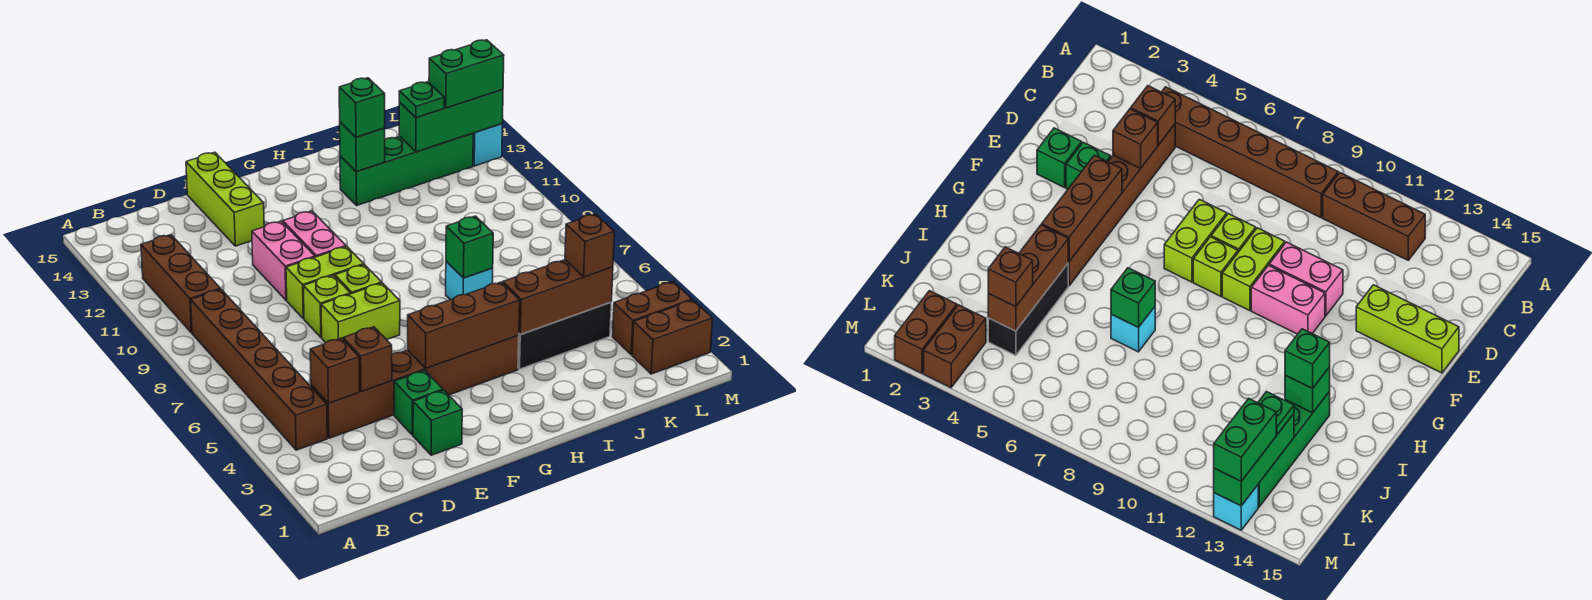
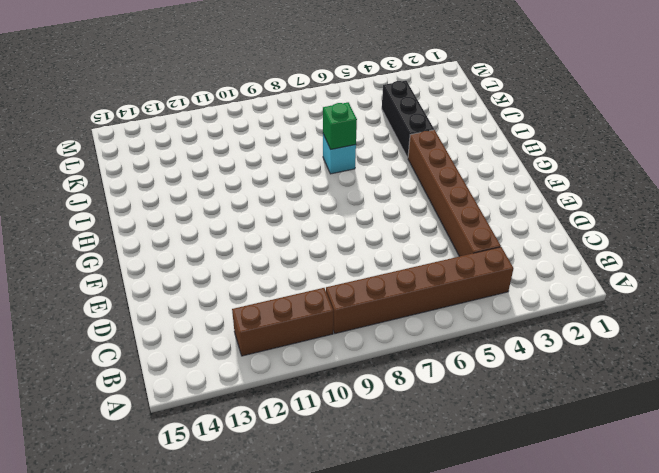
none -> green 1x1 brick [413,390,462,455]
none -> green 1x1 brick [394,370,443,435]
none -> lime 1x2 brick [321,283,400,343]

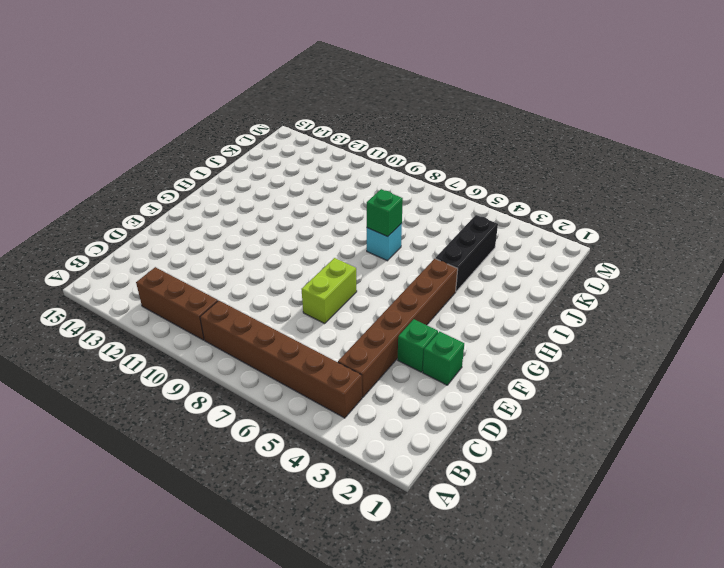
none -> lime 1x1 brick [304,275,350,337]
none -> lime 1x2 brick [286,247,364,319]
none -> pink 1x2 brick [252,221,315,300]

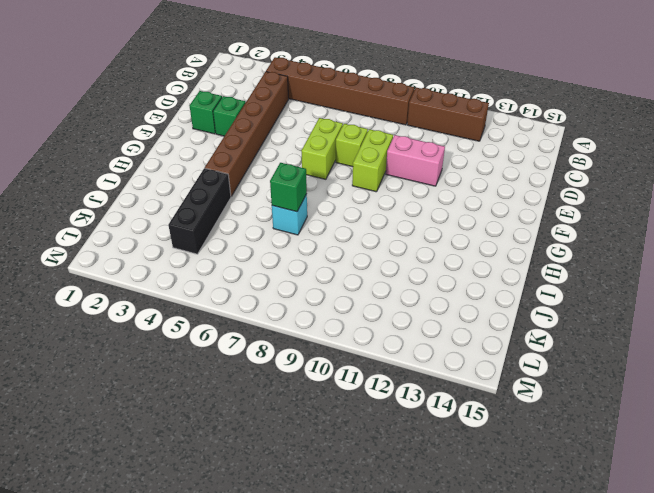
none -> lime 1x3 brick [186,152,264,246]
none -> lime 1x1 brick [335,265,382,294]
none -> pink 1x2 brick [283,211,346,257]

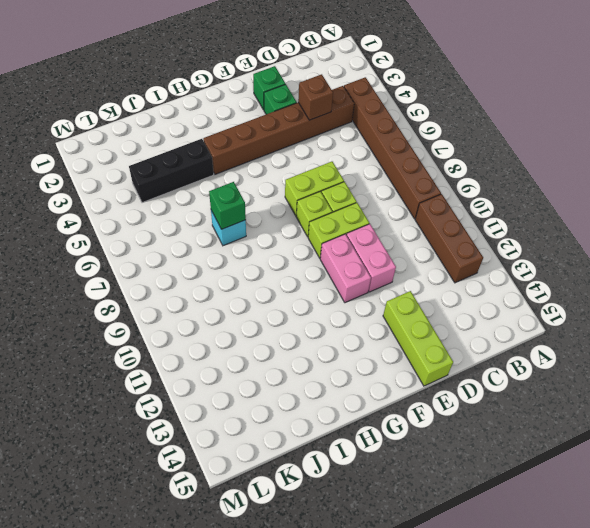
none -> green 1x4 brick [340,133,473,205]
none -> brown 1x2 brick [632,300,713,374]
none -> brown 1x2 brick [612,282,692,355]

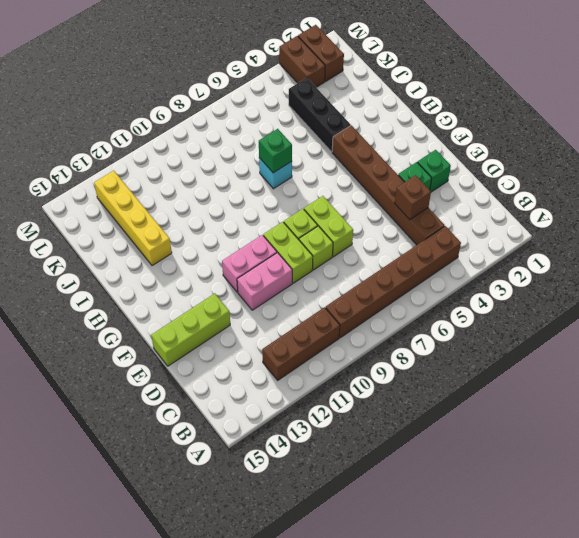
yellow 1x4 brick [94,171,172,266] -> green 1x4 brick [340,133,473,205]
none -> cyan 1x1 brick [473,124,502,166]
none -> brown 1x1 brick [310,338,359,403]
none -> brown 1x3 brick [408,282,520,368]

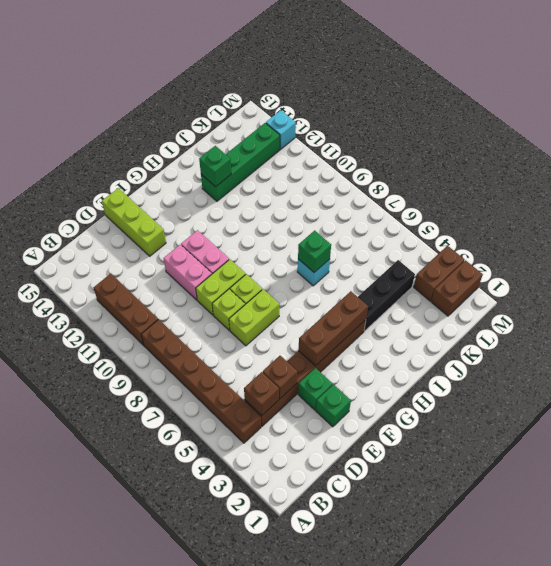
none -> brown 1x3 brick [503,260,613,334]
none -> green 1x3 brick [399,90,503,152]
none -> green 1x1 brick [339,78,385,137]

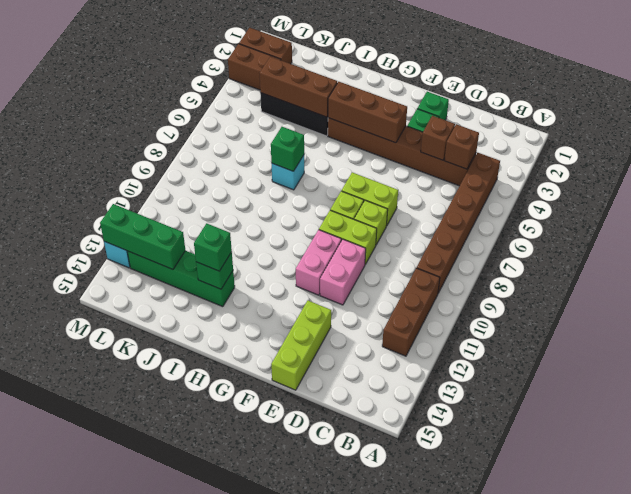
none -> brown 1x1 brick [565,214,614,277]
none -> green 1x1 plate [399,82,444,118]
none -> green 1x2 brick [429,40,504,108]

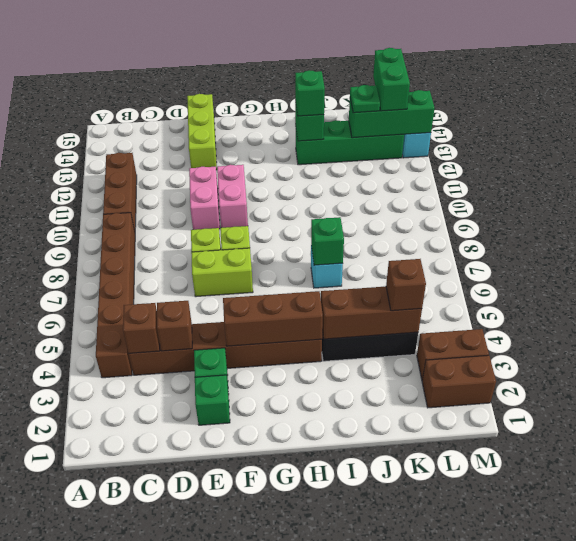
green 1x2 brick [373,48,410,111] -> green 1x2 brick turned to [429,40,504,108]
none -> lime 1x2 brick [286,247,364,319]

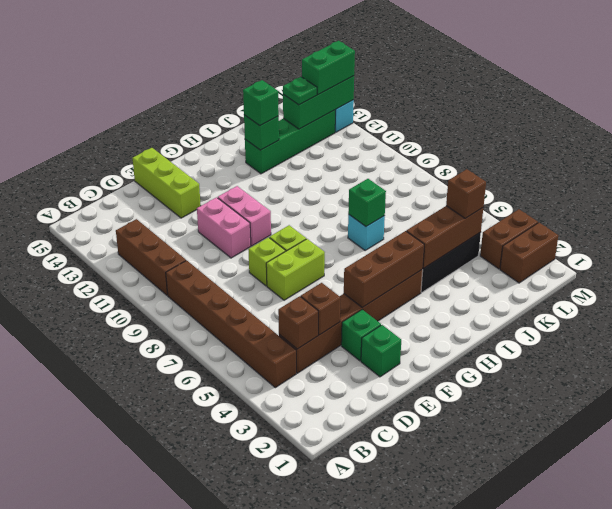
none -> lime 1x2 brick [286,247,364,319]

